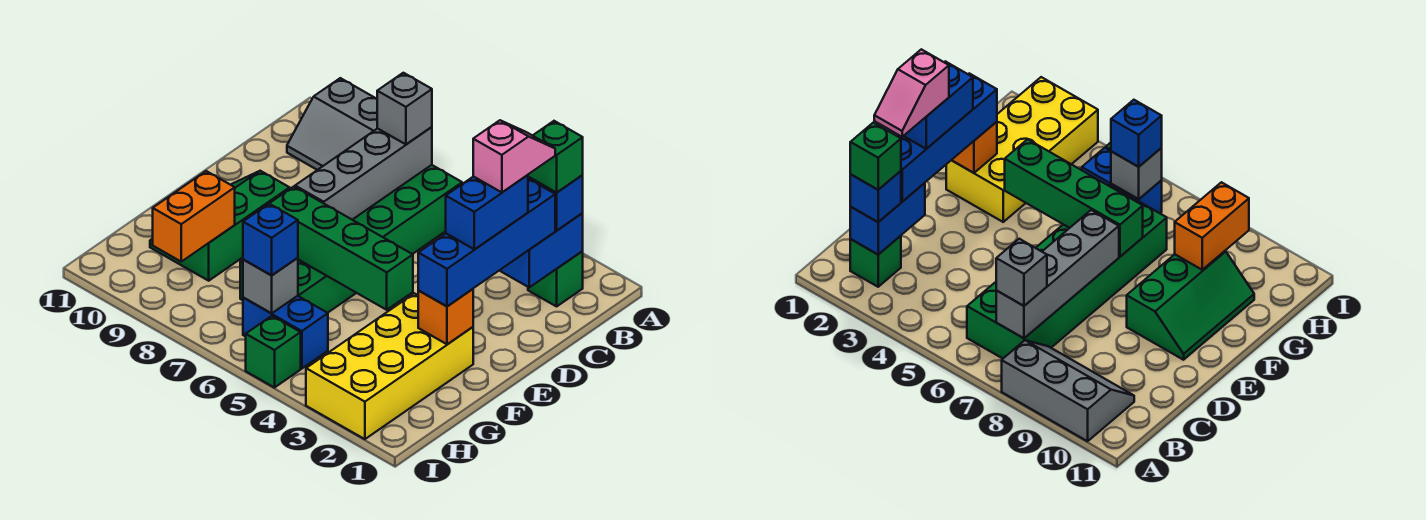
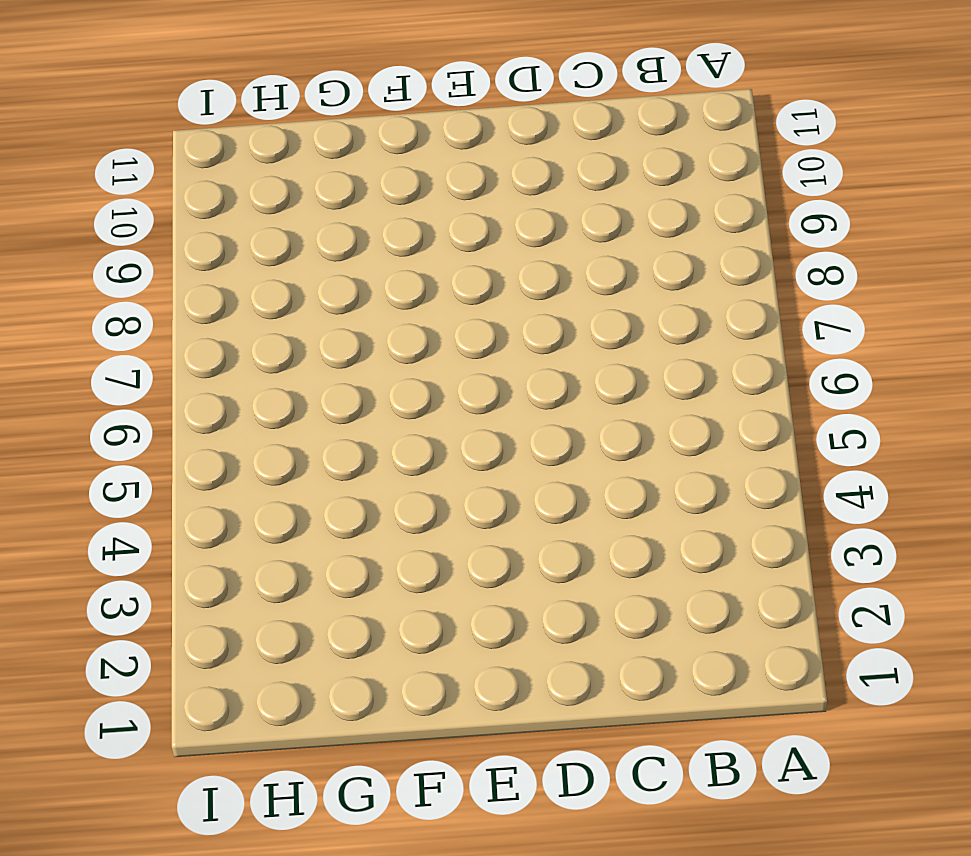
none -> grey 2x3 slope [287,78,377,170]
none -> green 1x1 brick [528,251,583,306]
none -> green 2x6 brick [240,165,462,313]

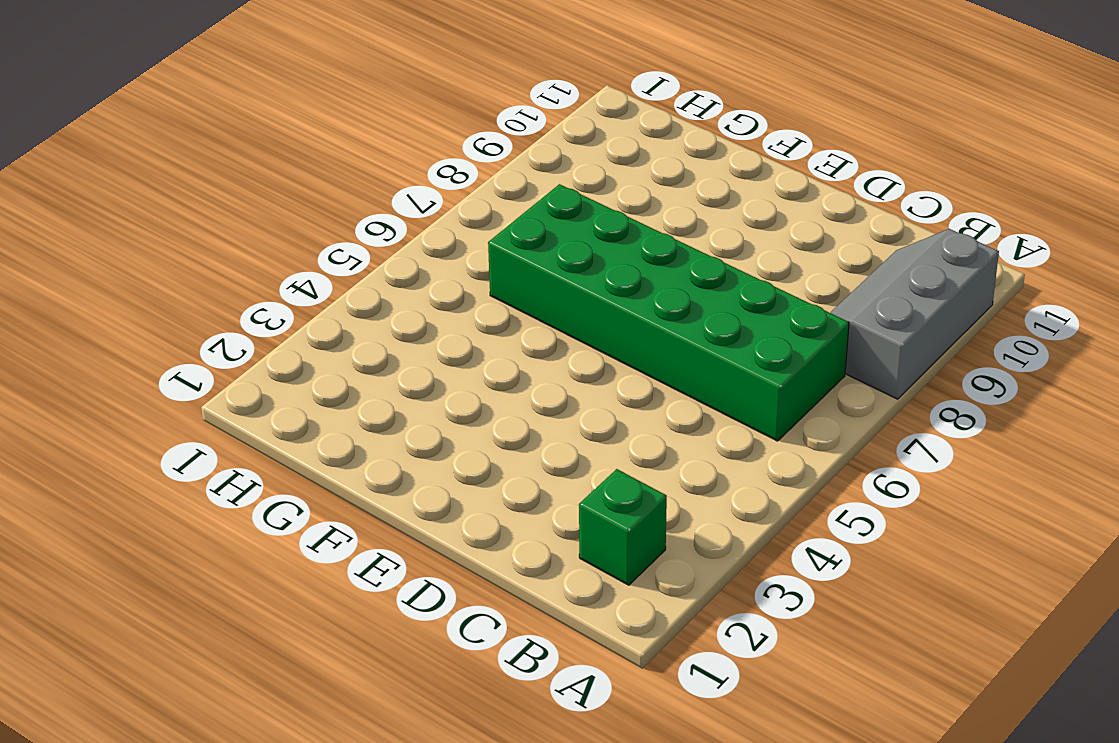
none -> green 2x3 slope [150,171,290,281]
none -> yellow 2x4 brick [306,293,473,439]
none -> blue 1x2 brick [243,296,328,369]

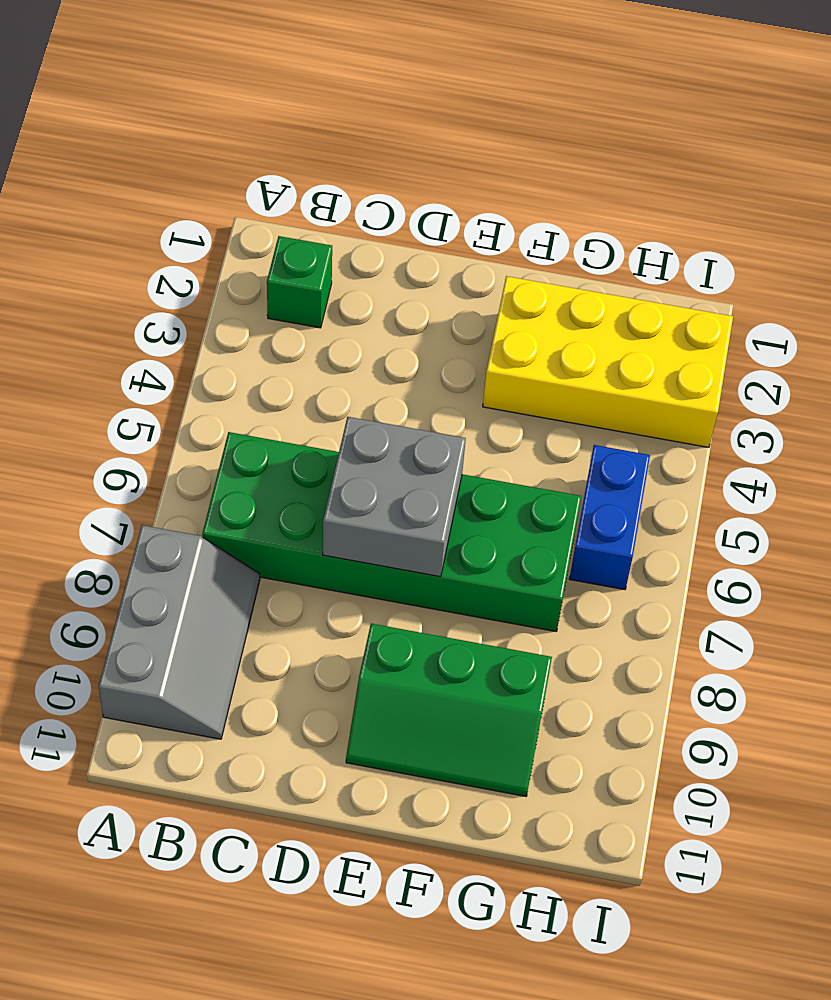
grey 2x2 brick [323,417,466,577] -> grey 1x4 brick [295,127,432,220]
none -> green 1x1 brick [246,316,301,388]
none -> blue 1x2 brick [501,213,583,287]
none -> orange 1x1 brick [418,289,473,344]

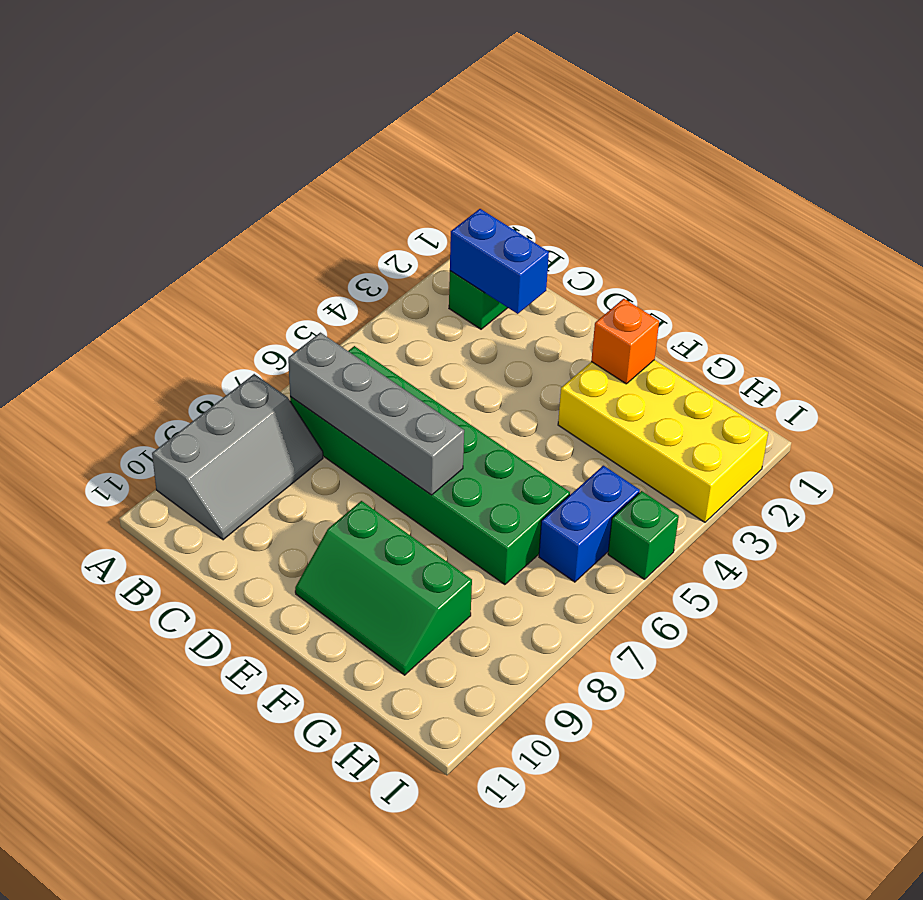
none -> green 1x4 brick [269,187,413,310]
none -> orange 1x2 brick [153,171,235,262]
none -> grey 1x1 brick [243,258,298,313]

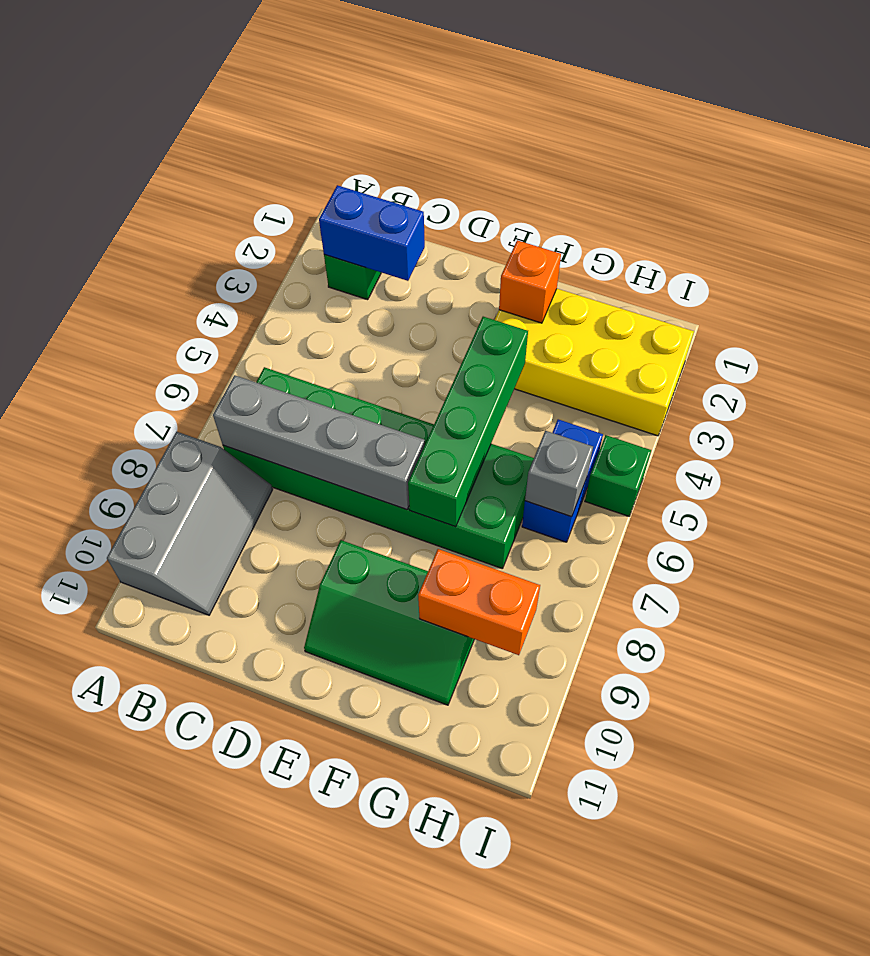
none -> blue 1x1 brick [528,175,583,230]
none -> grey 1x1 brick [377,73,432,144]
none -> blue 1x4 brick [418,179,555,306]

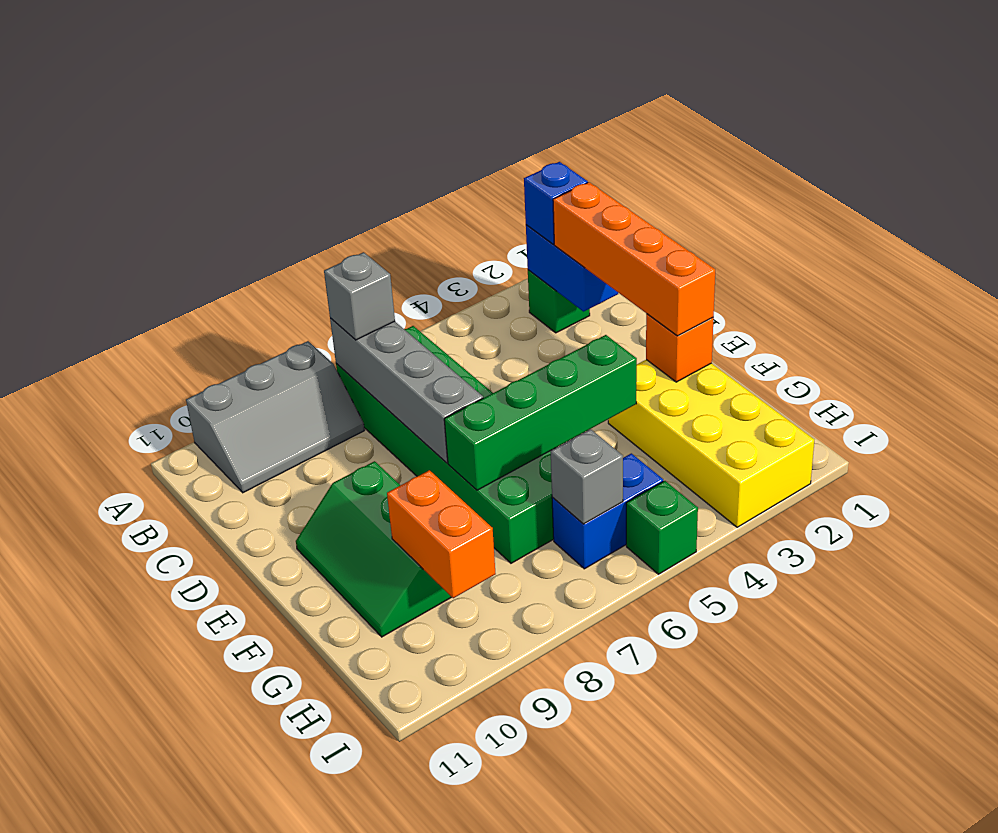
orange 1x4 brick [553,182,715,336] -> blue 1x4 brick [418,179,555,306]
none -> blue 1x1 brick [243,204,298,275]
none -> green 1x1 brick [528,121,583,192]
none -> blue 1x2 brick [446,175,528,249]

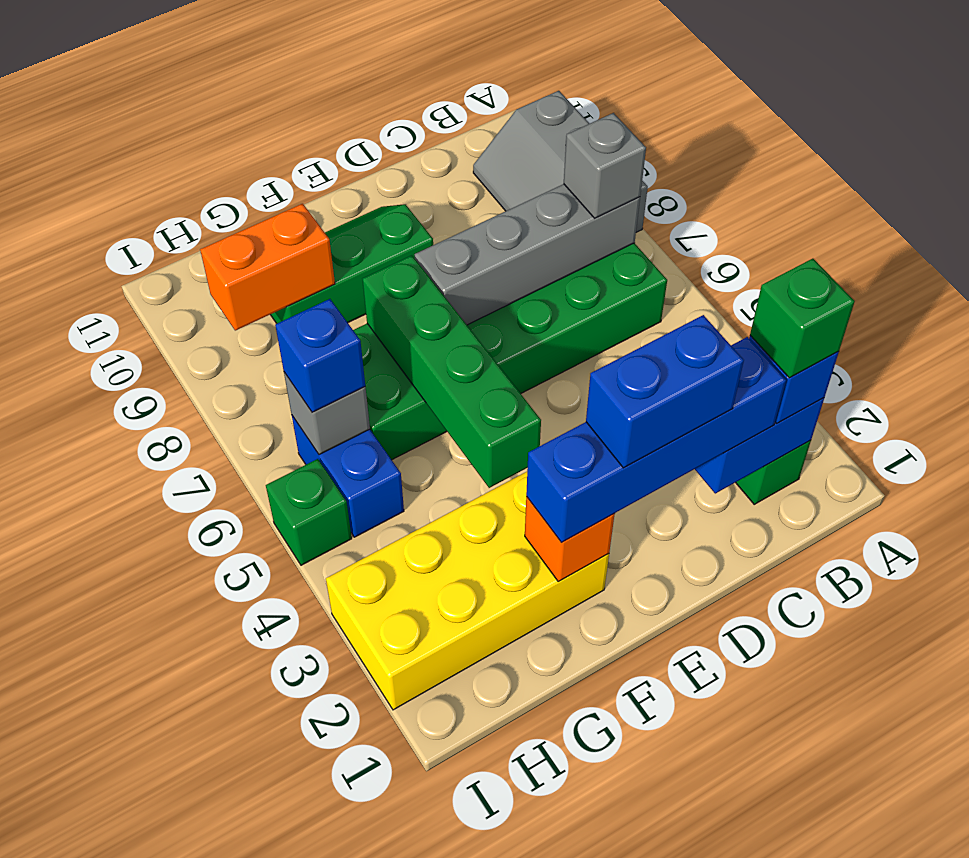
none -> pink 1x2 slope [473,120,555,192]

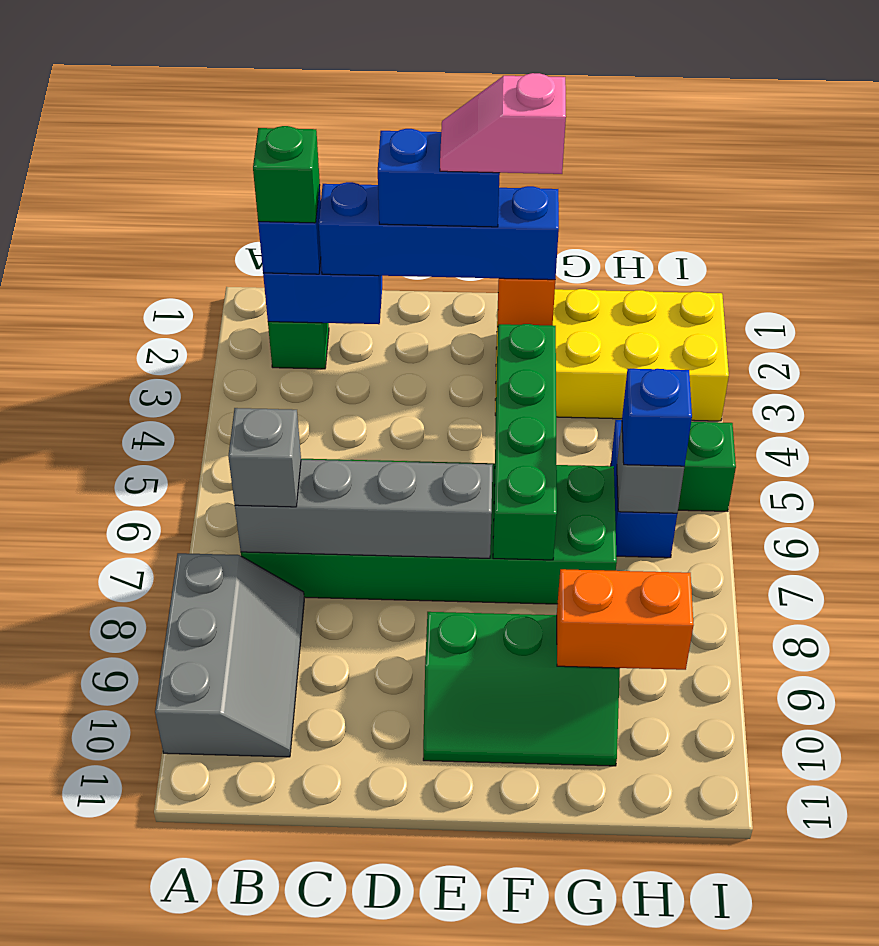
pink 1x2 slope [440,73,566,174] -> pink 1x2 slope moved to [473,120,555,192]

